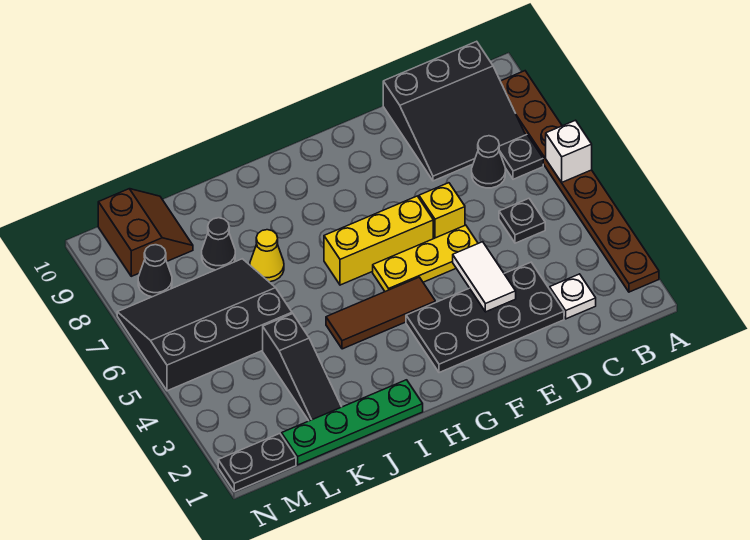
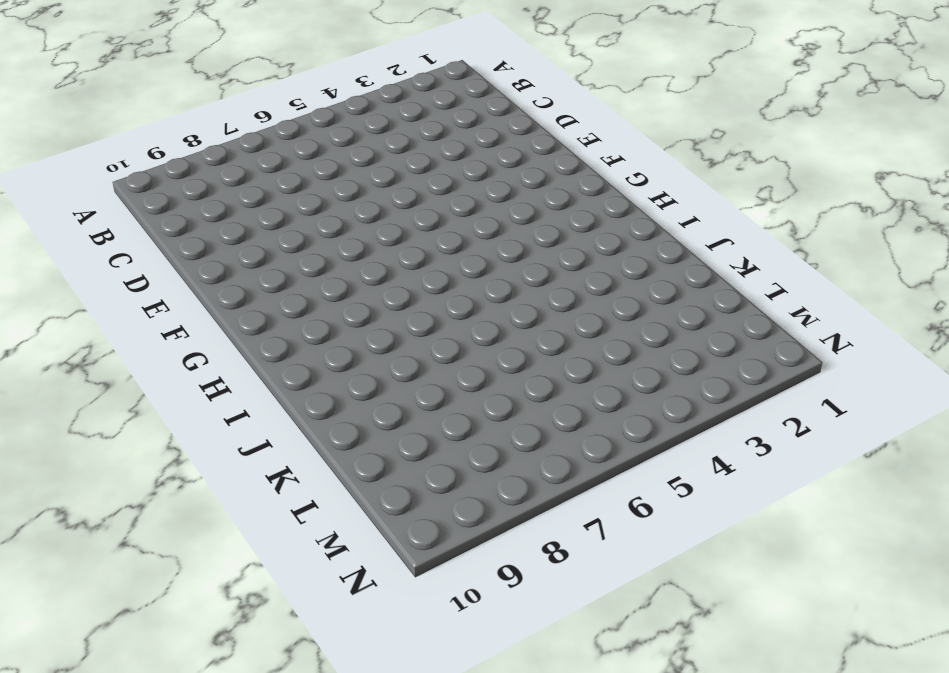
none -> brown 1x8 plate [501,71,659,292]
none -> black 1x1 plate [499,135,543,179]
none -> black 3x3 slope [383,41,525,181]

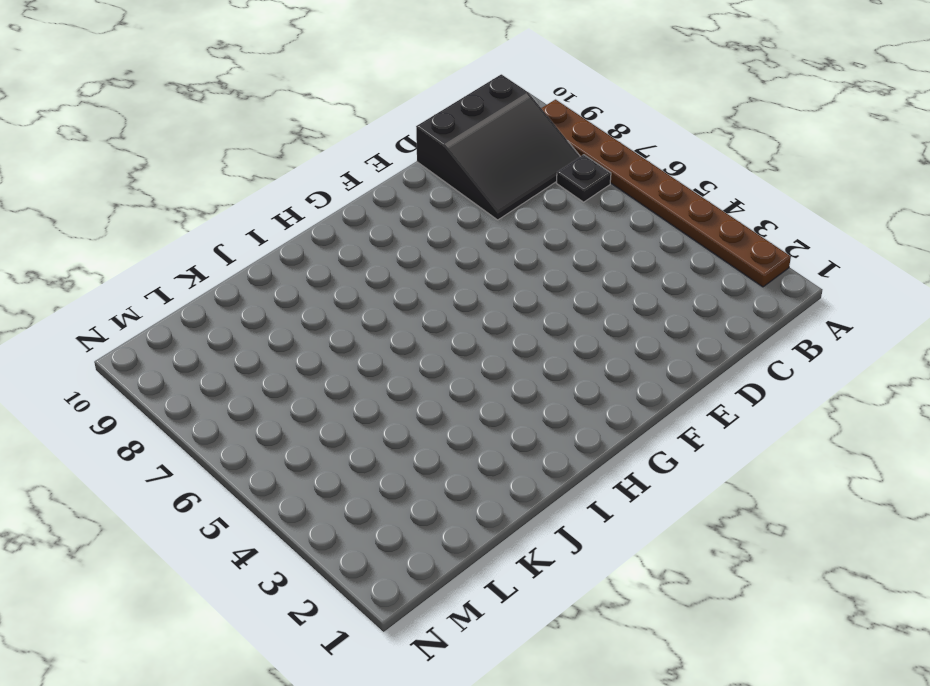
none -> white 1x1 plate [550,274,596,319]
none -> black 1x1 plate [499,199,545,243]
none -> black 1x1 cone [472,136,505,188]

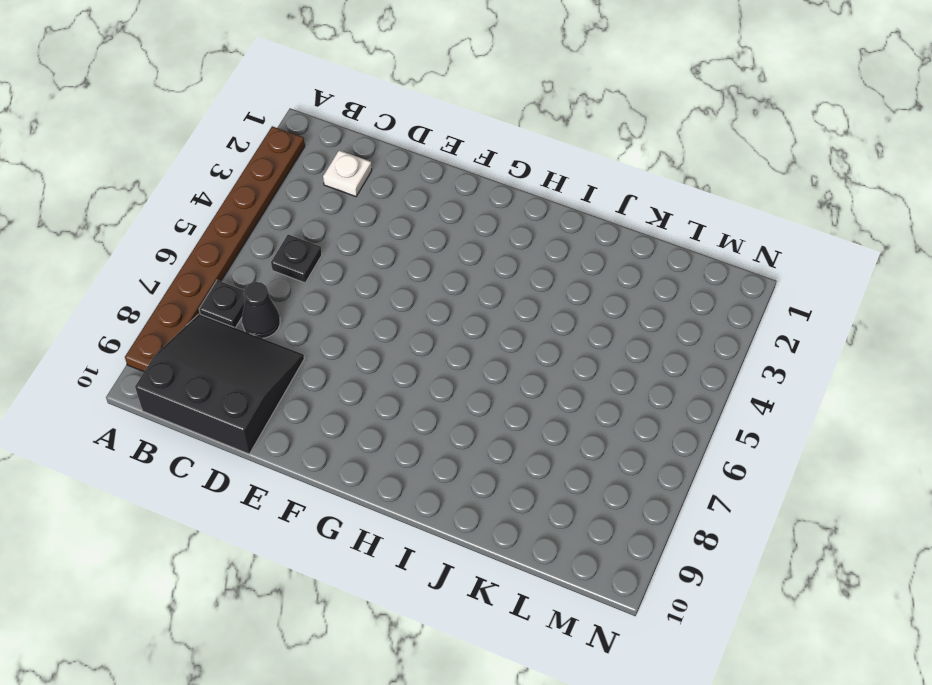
none -> black 2x4 plate [406,262,564,373]
none -> yellow 1x3 plate [373,225,478,292]
none -> yellow 1x1 brick [419,183,465,239]

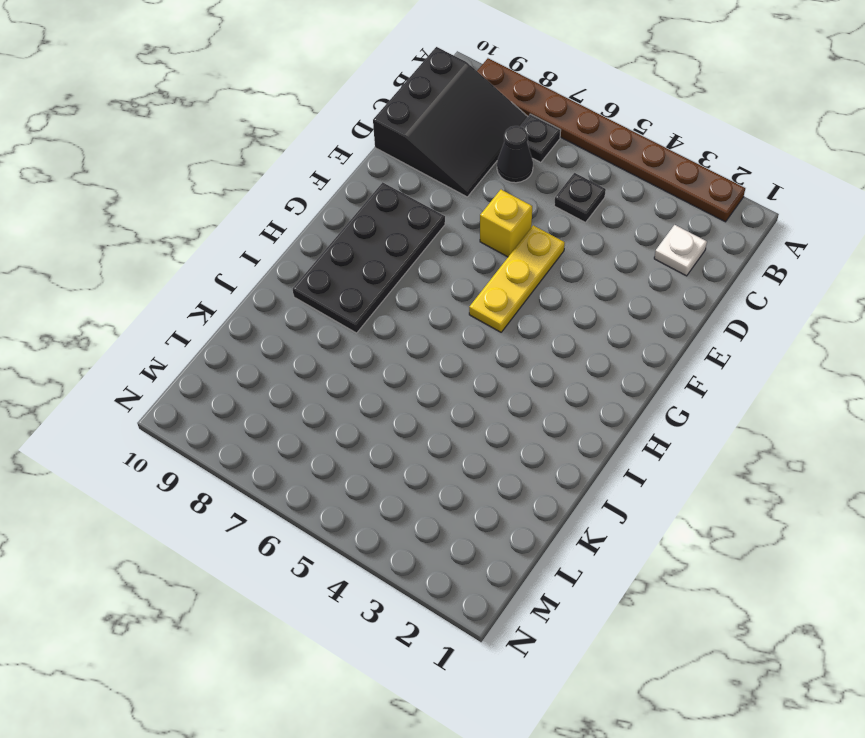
black 2x4 plate [293,182,445,333] -> black 2x4 plate moved to [406,262,564,373]
none -> yellow 1x3 brick [324,196,433,285]
none -> brown 1x3 tile [326,277,435,349]
none -> green 1x4 plate [282,380,423,465]

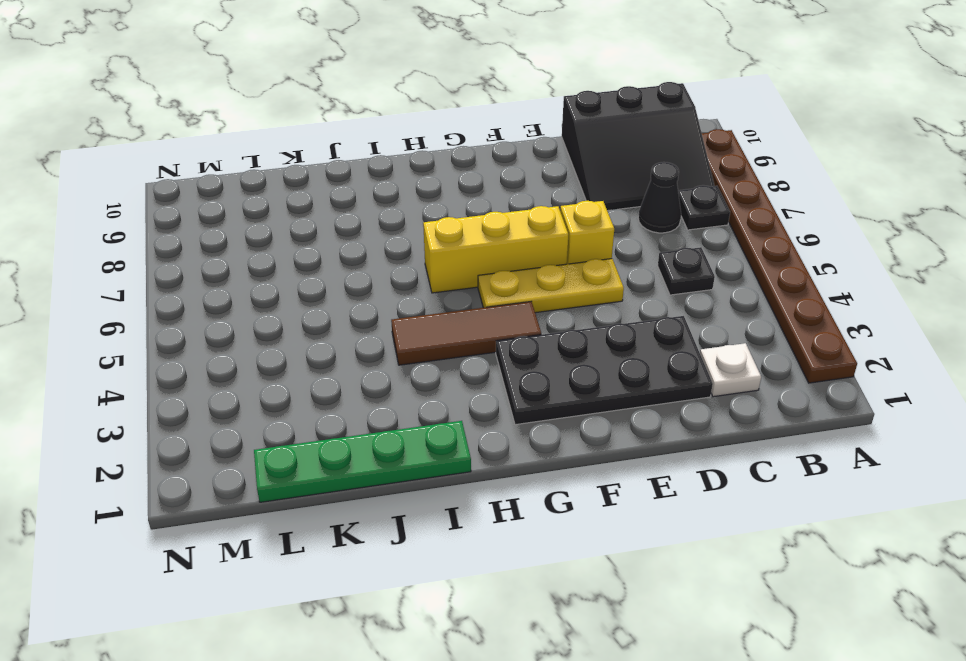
none -> yellow 1x1 cone [250,230,284,282]
none -> black 1x3 slope [263,314,341,421]
none -> black 3x4 slope [117,259,292,391]

